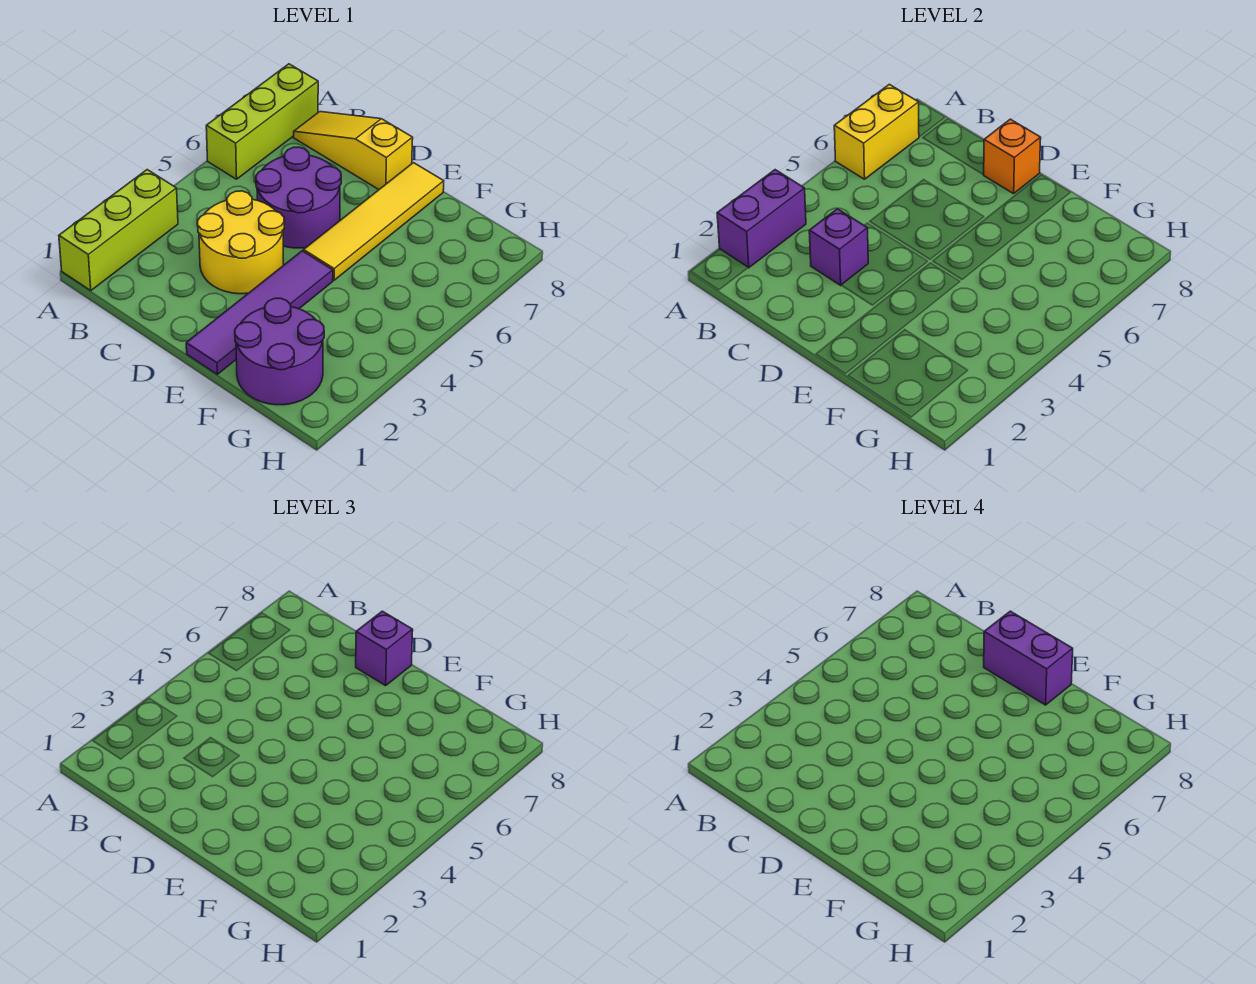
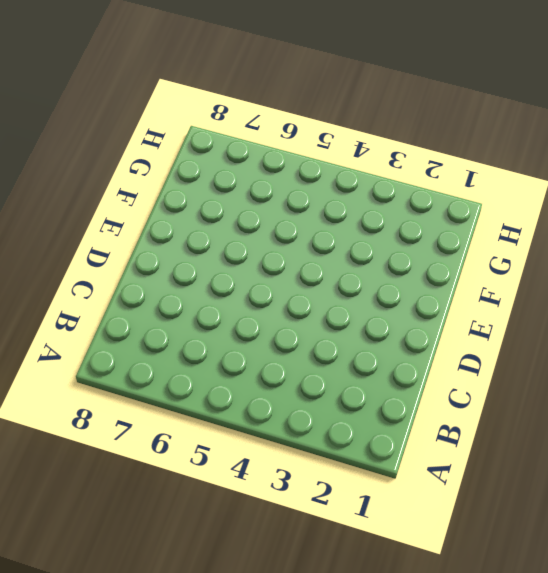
none -> lime 1x3 brick [59,170,178,290]
none -> lime 1x3 brick [206,64,318,179]
none -> yellow 1x3 slope [294,112,413,189]

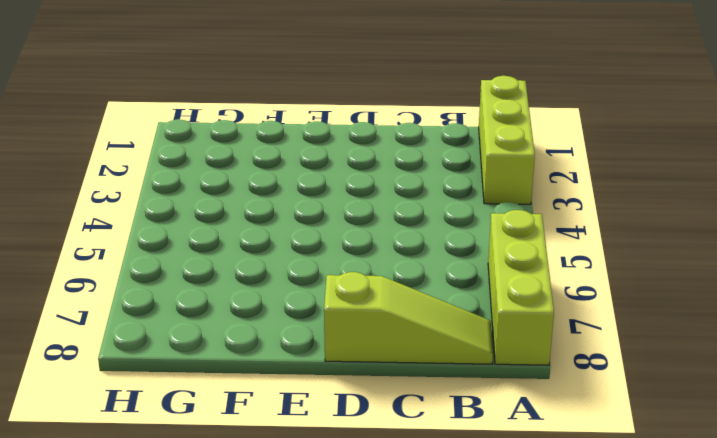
lime 1x3 slope [324,272,493,364] -> yellow 1x3 slope [294,112,413,189]
none -> yellow 2x2 round brick [198,191,284,294]
none -> purple 2x2 round brick [256,147,341,248]
none -> purple 1x4 tile [186,251,333,374]

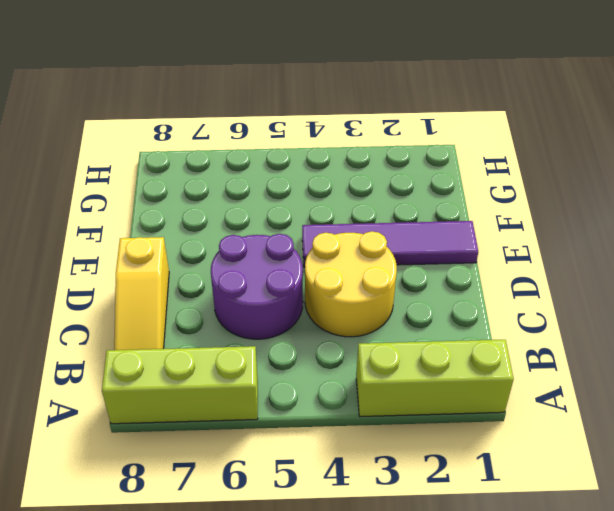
none -> yellow 1x4 tile [304,163,444,280]
none -> purple 2x2 round brick [235,298,324,405]
none -> purple 1x2 brick [717,170,806,268]

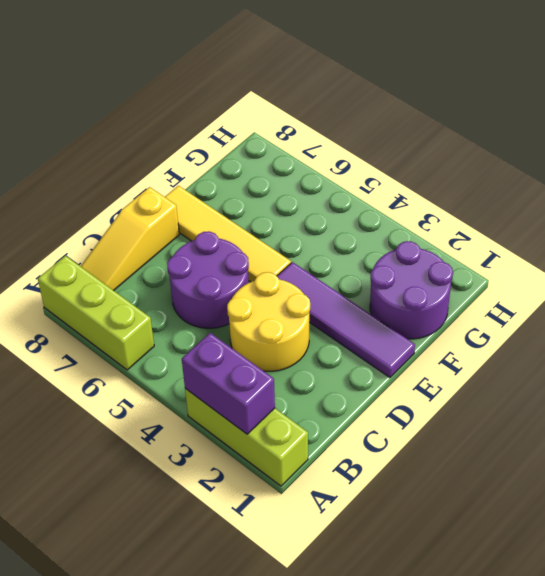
none -> yellow 1x2 brick [834,84,919,179]
none -> purple 1x1 brick [809,209,868,285]
none -> orange 1x1 brick [984,119,1041,194]

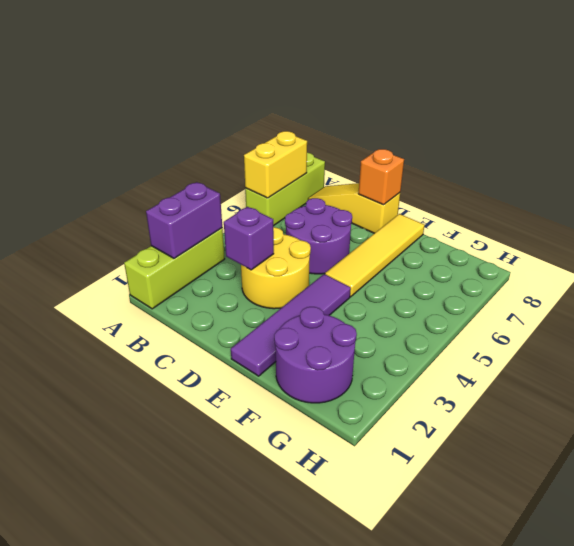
none -> purple 1x1 brick [356,611,413,686]
none -> purple 1x2 brick [984,611,1073,705]

